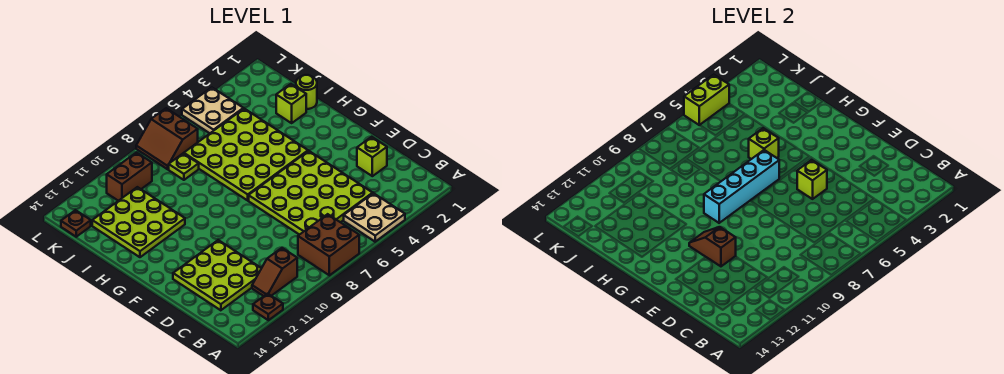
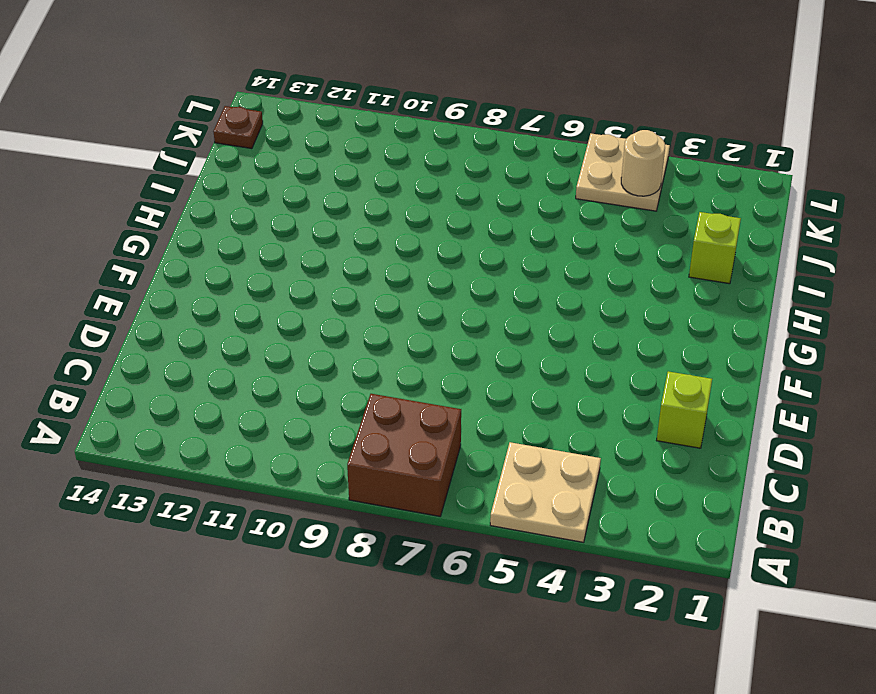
tan 1x1 round brick [621,130,665,196] -> none
none -> brown 1x1 plate [253,294,283,320]
none -> brown 1x2 slope [252,248,297,296]
none -> lime 4x4 plate [249,151,373,235]

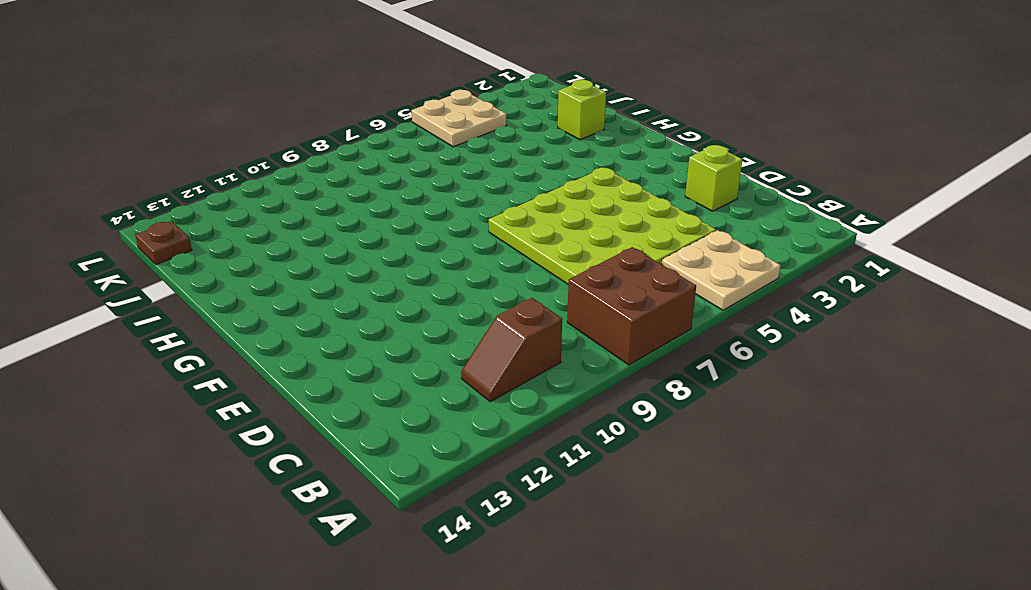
none -> brown 1x1 plate [253,294,283,320]
none -> lime 3x3 plate [173,240,261,310]
none -> lime 4x4 plate [184,109,308,200]

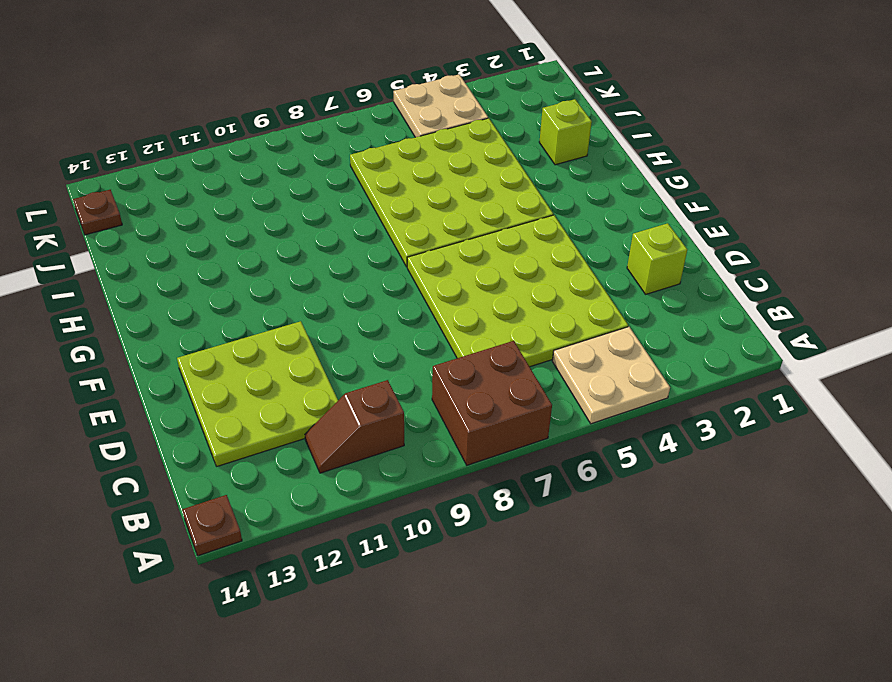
brown 1x1 plate [182,495,242,556] -> brown 1x1 plate moved to [253,294,283,320]
none -> lime 3x3 plate [92,187,185,257]
none -> lime 1x1 round brick [296,75,317,109]
none -> lime 1x1 plate [169,154,199,180]

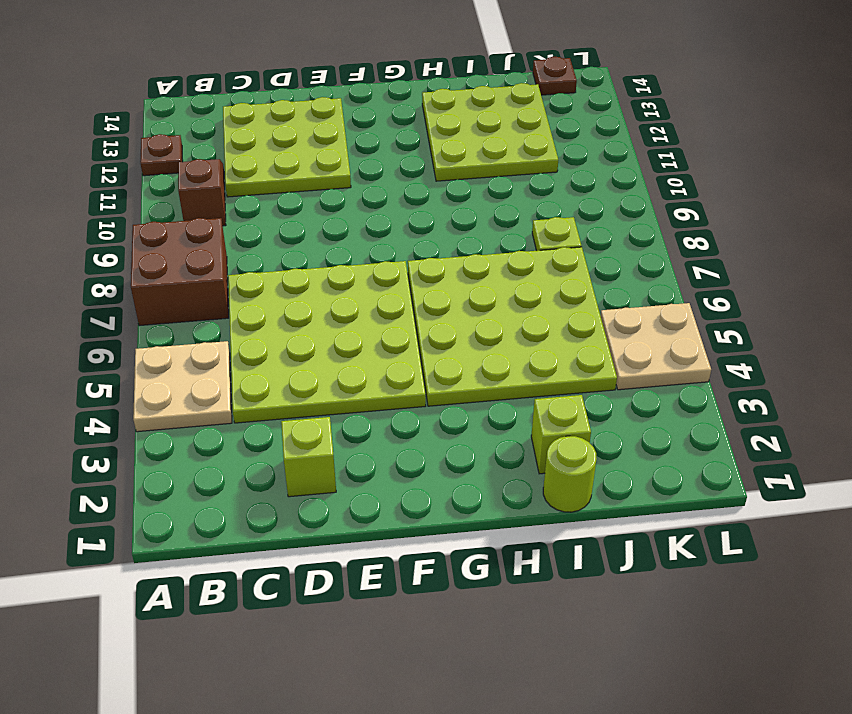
none -> brown 2x2 slope [136,108,198,169]
none -> brown 1x2 brick [107,152,152,201]
none -> lime 1x1 brick [797,160,827,199]

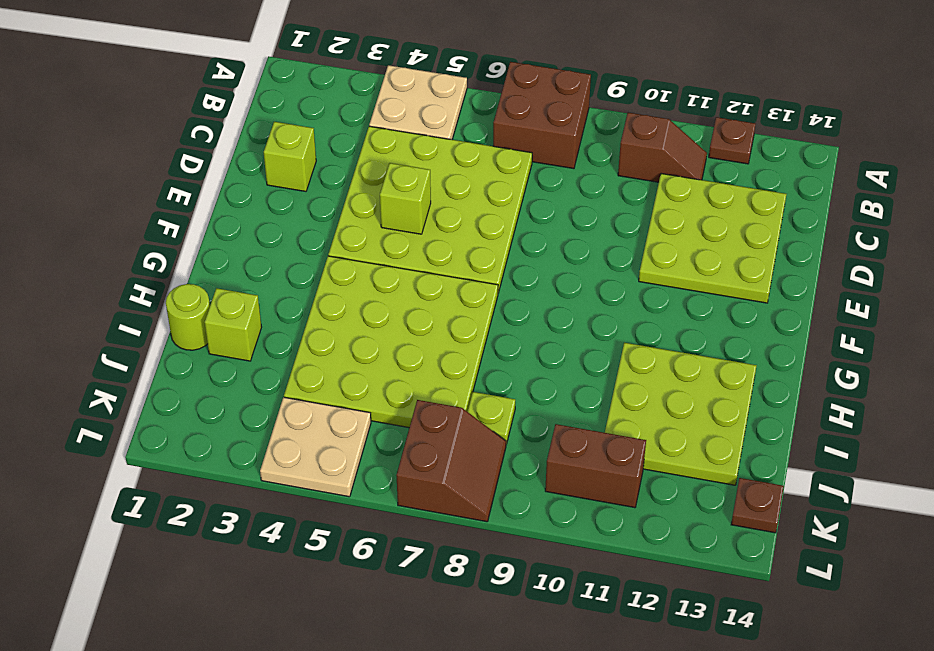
none -> brown 1x2 slope [689,227,736,266]
none -> cyan 1x4 brick [704,150,779,223]
none -> lime 1x1 brick [749,128,779,159]

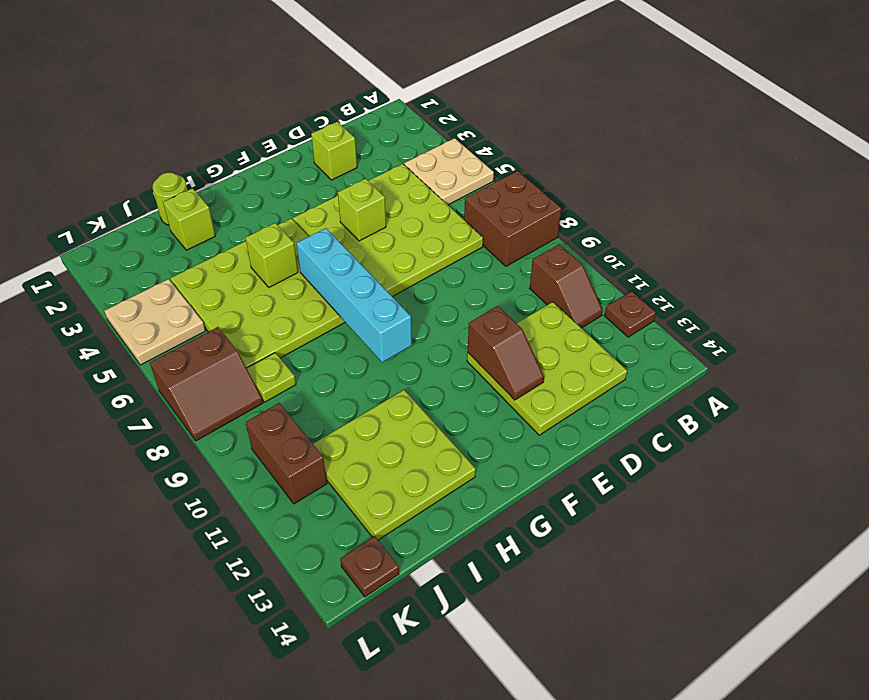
brown 1x2 slope [467,306,544,400] -> brown 1x2 slope turned to [689,227,736,266]
none -> lime 1x2 brick [684,75,729,125]

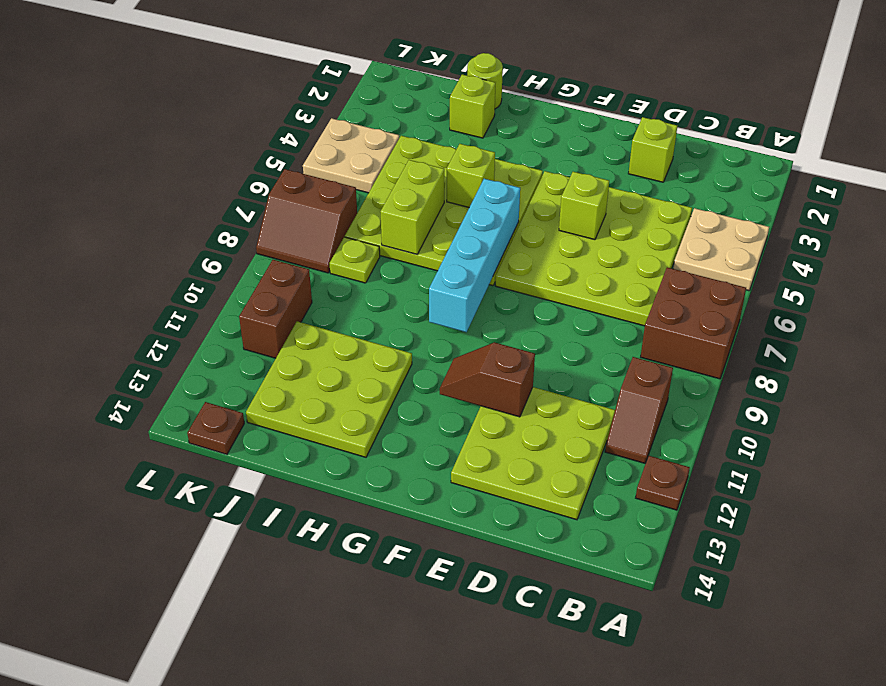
lime 1x2 brick [380,160,444,254] -> lime 1x2 brick moved to [684,75,729,125]

